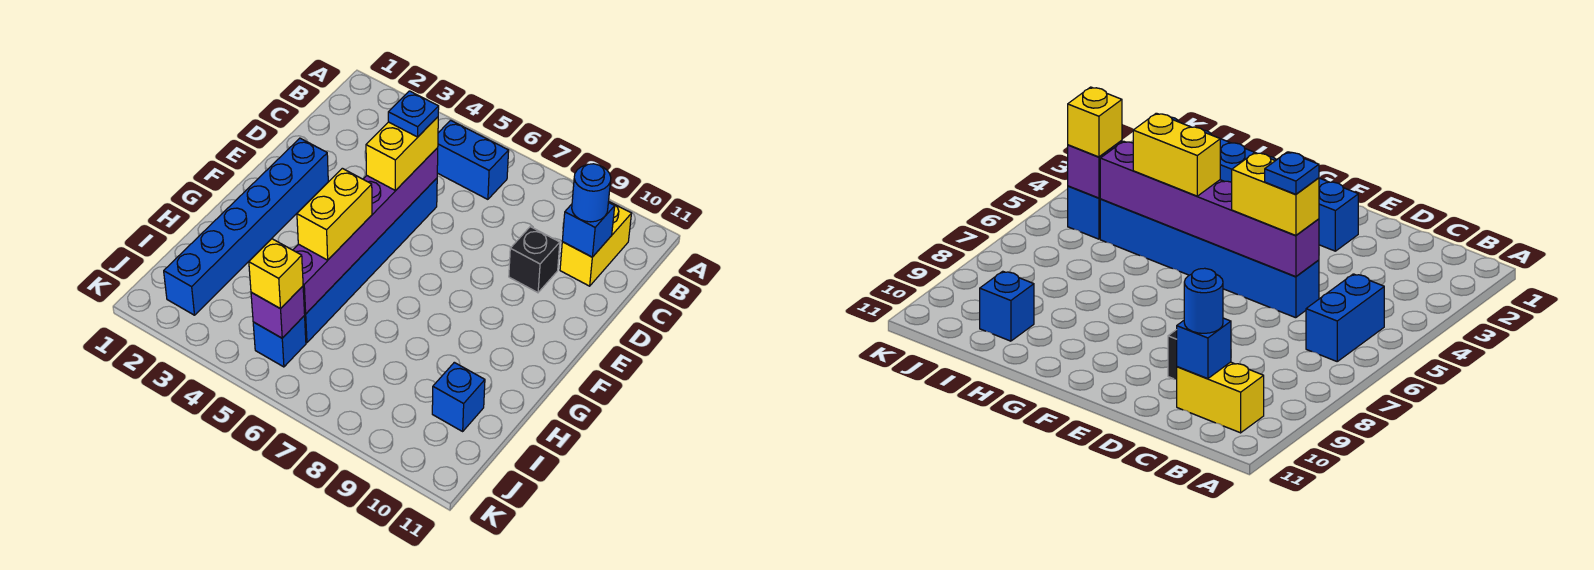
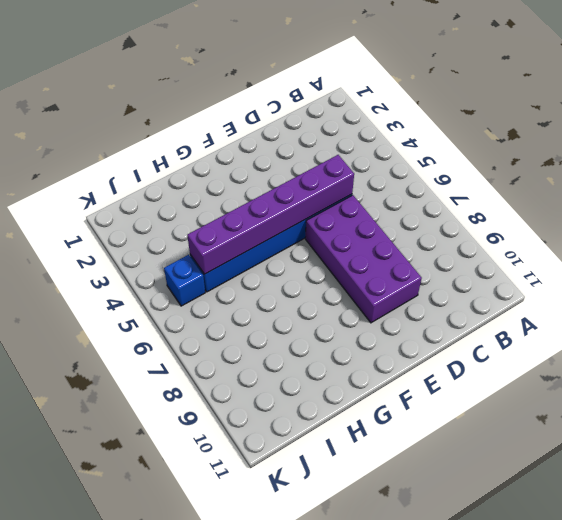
purple 2x4 brick [305,195,422,323] -> black 1x1 brick [509,227,560,293]
none -> blue 1x2 brick [437,120,509,199]
none -> yellow 1x2 brick [560,202,631,286]
none -> blue 1x6 brick [164,138,328,315]

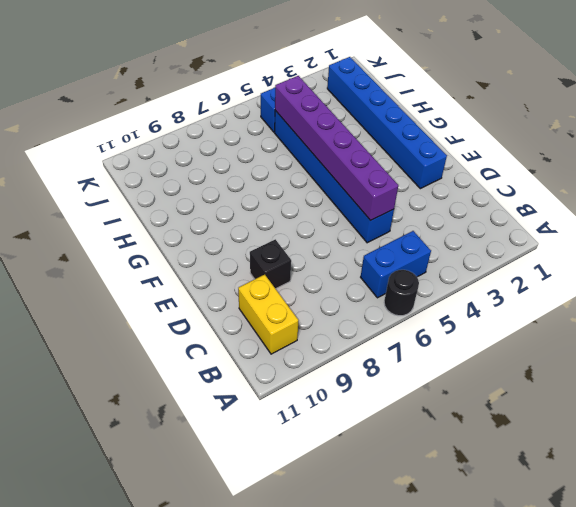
black 1x1 round brick [384,270,419,316] -> none
none -> blue 1x1 brick [432,362,485,431]
none -> blue 1x1 brick [562,202,615,257]
none -> purple 1x1 brick [251,286,305,338]

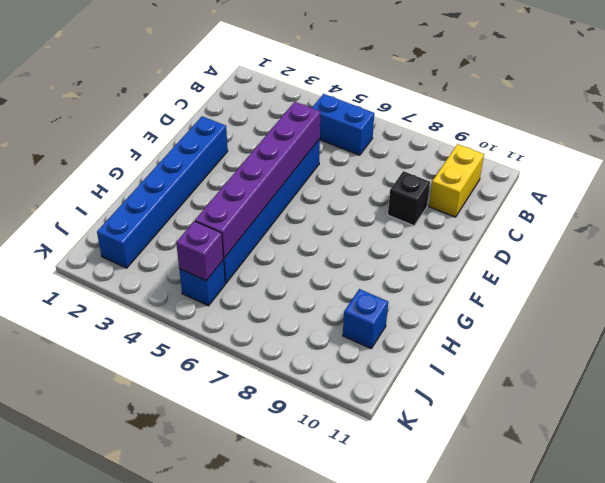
none -> blue 1x1 brick [562,202,615,257]
none -> blue 1x1 round brick [572,164,611,222]
none -> yellow 1x2 brick [366,117,438,191]

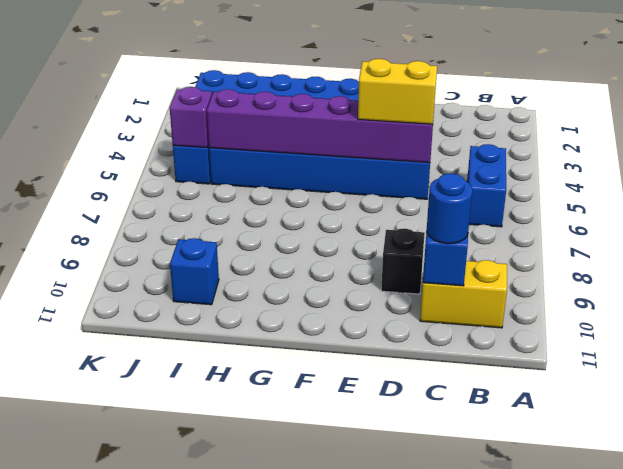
none -> yellow 1x2 brick [297,168,372,260]
none -> yellow 1x1 brick [249,239,303,309]
none -> blue 1x1 plate [388,91,439,137]

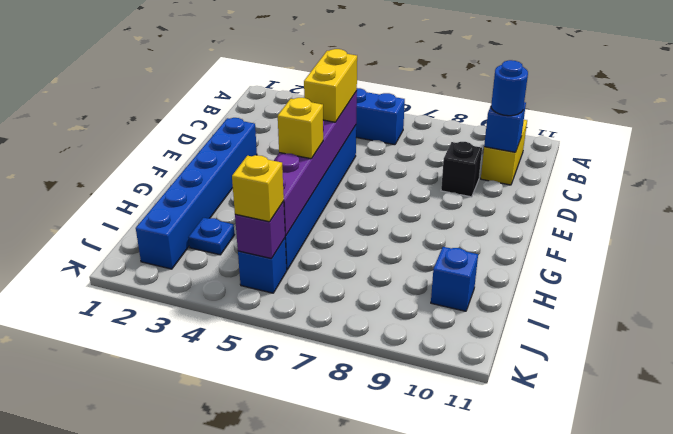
yellow 1x1 brick [278,98,323,159] -> yellow 1x2 brick [297,168,372,260]
blue 1x1 plate [188,218,234,255] -> blue 1x1 plate moved to [388,91,439,137]

